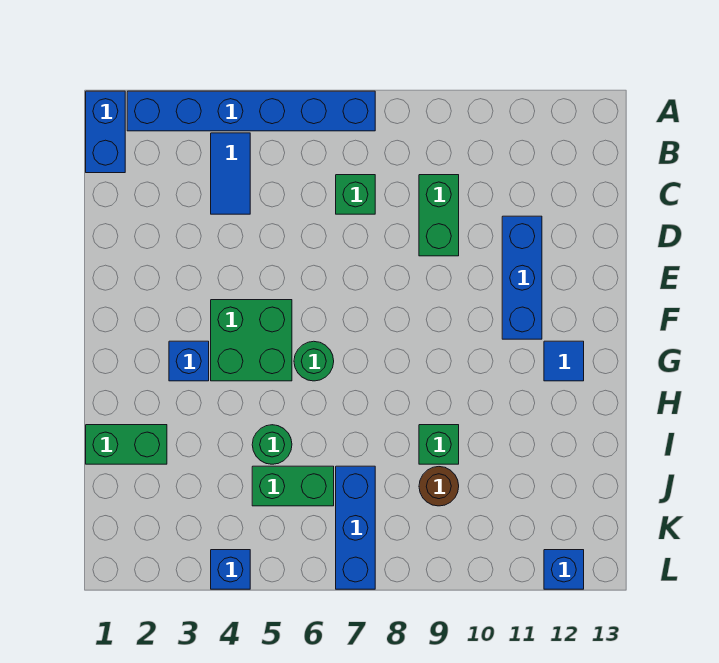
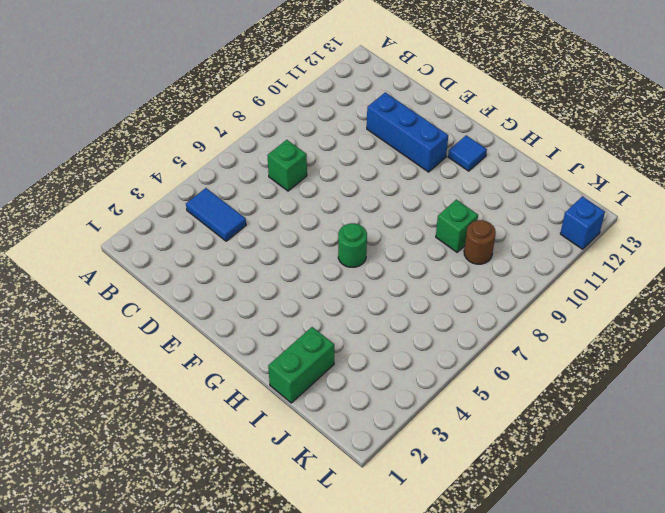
none -> blue 1x2 brick [86,91,125,173]
none -> blue 1x6 brick [127,91,375,131]
none -> green 1x2 brick [419,175,459,256]

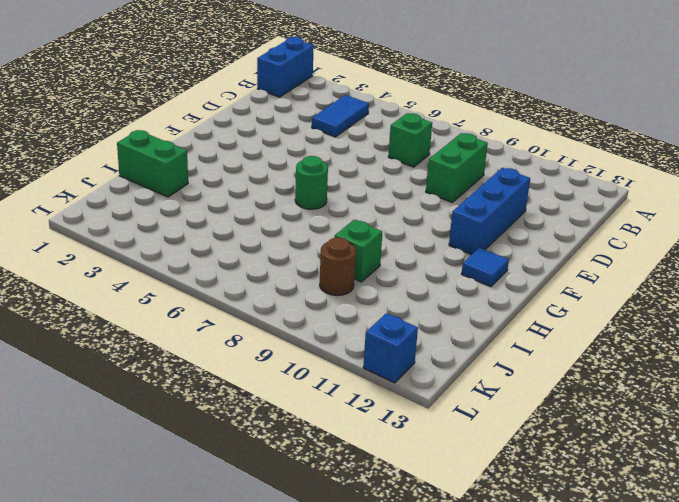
none -> blue 1x6 brick [127,91,375,131]
none -> green 2x2 brick [211,300,292,381]
none -> blue 1x1 brick [169,341,209,381]

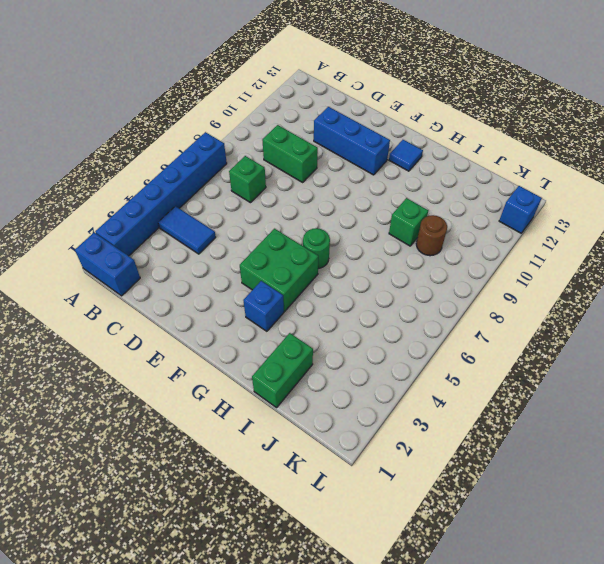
none -> green 1x1 round brick [252,425,292,464]
none -> green 1x2 brick [252,466,334,506]
none -> blue 1x3 brick [336,466,375,589]

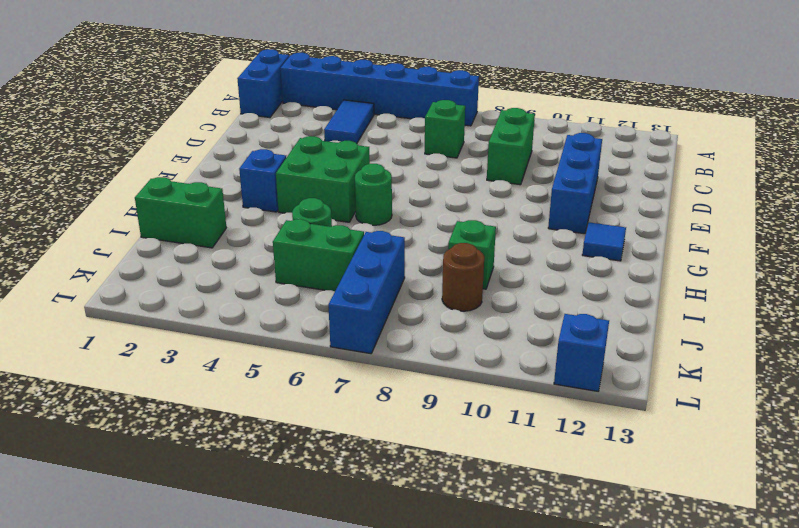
none -> blue 1x1 brick [211,550,250,589]

